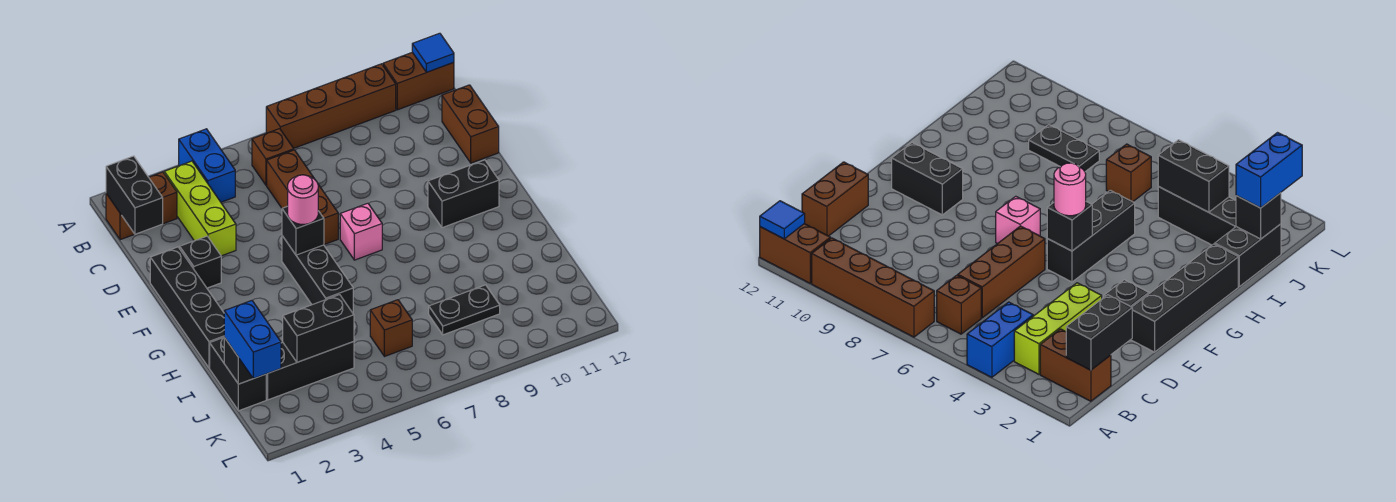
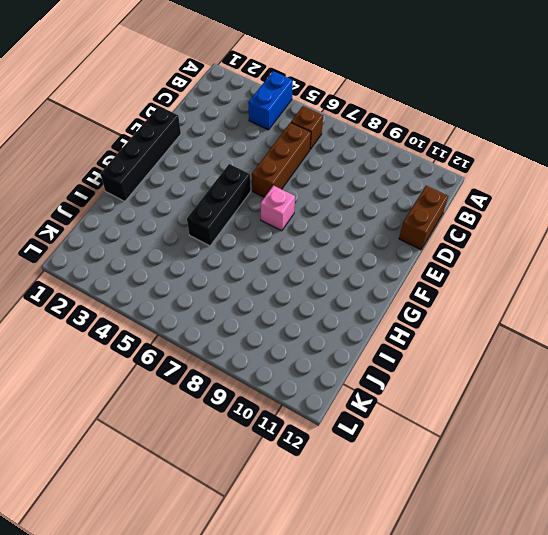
none -> brown 1x4 brick [266,64,396,148]
none -> brown 1x2 brick [383,52,454,110]
none -> brown 1x2 brick [106,172,177,240]

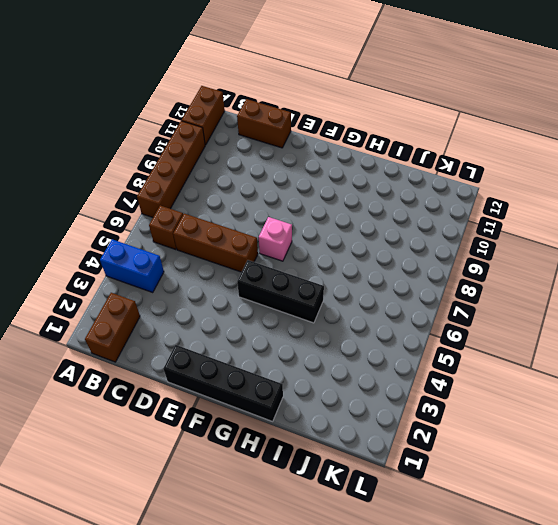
none -> lime 1x3 brick [164,161,236,256]
none -> black 1x1 brick [180,236,221,288]
none -> black 1x2 brick [428,160,499,228]

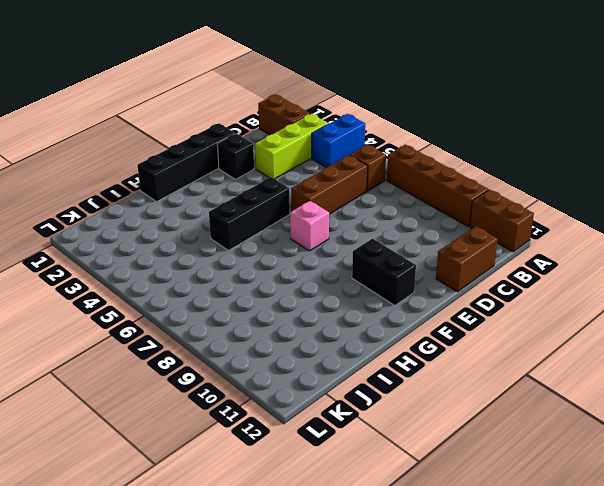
none -> black 1x2 brick [210,337,266,411]
none -> black 1x3 brick [266,342,354,400]
none -> brown 1x1 brick [370,300,412,357]

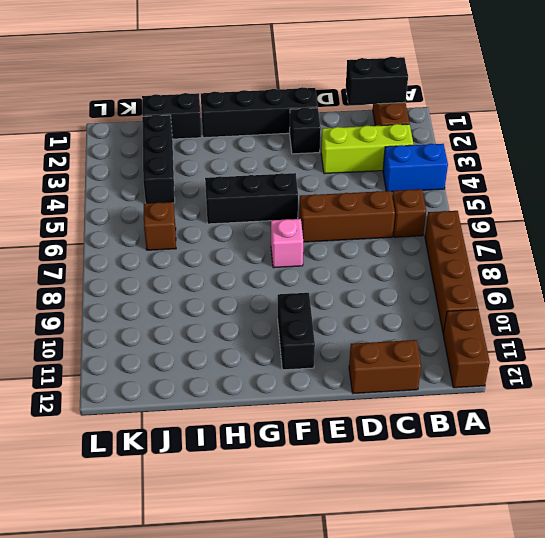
none -> black 1x2 plate [429,285,500,335]
none -> blue 1x1 tile [412,33,454,72]
none -> black 1x1 brick [282,206,324,255]

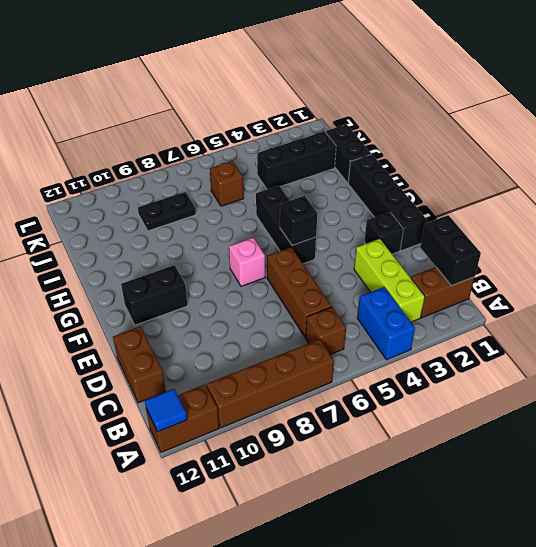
none -> black 1x1 brick [224,338,253,384]
none -> black 1x2 brick [283,295,354,362]
none -> pink 1x1 round brick [288,175,318,224]

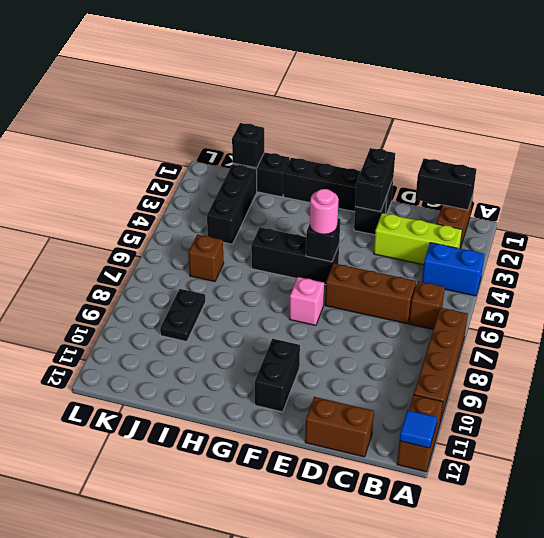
black 1x2 brick [355,148,395,212] -> black 1x2 brick moved to [283,295,354,362]
none -> blue 1x2 brick [224,301,281,379]

